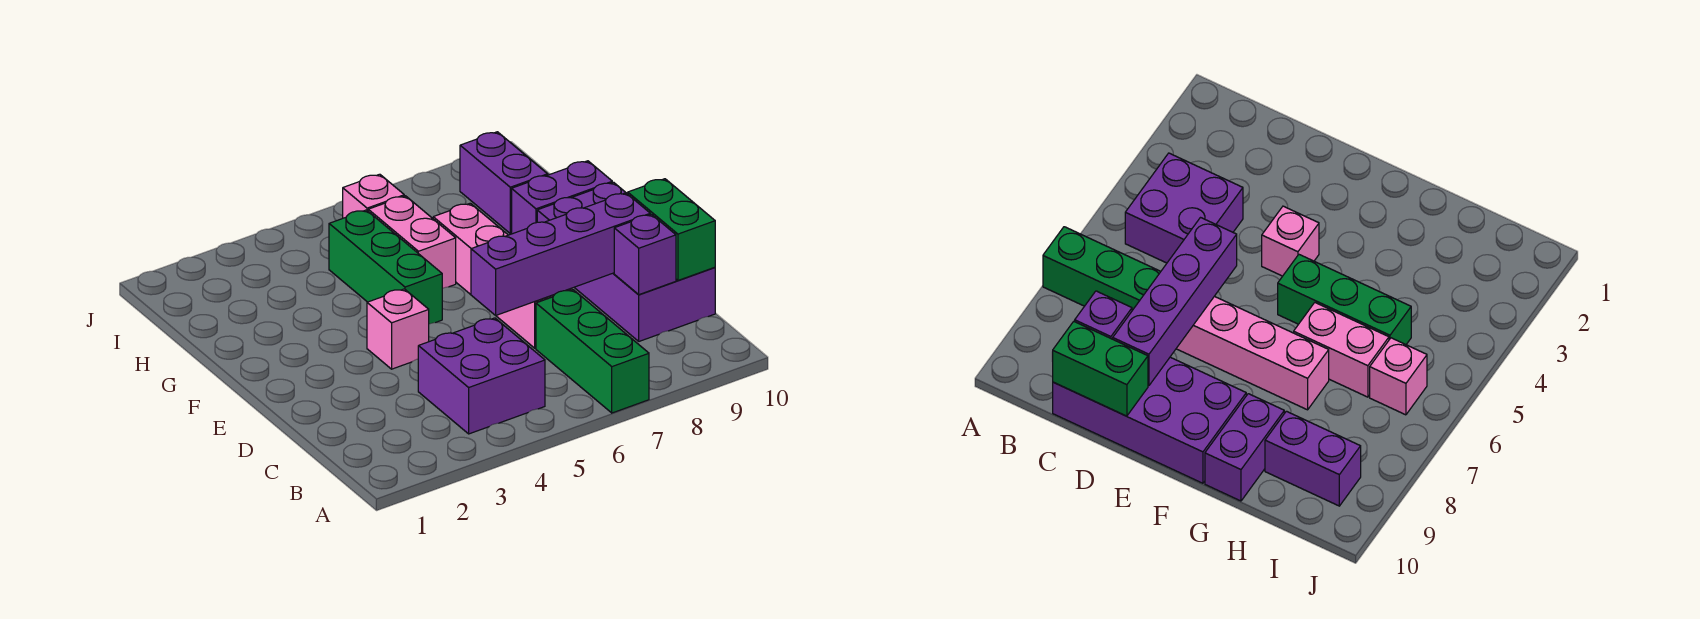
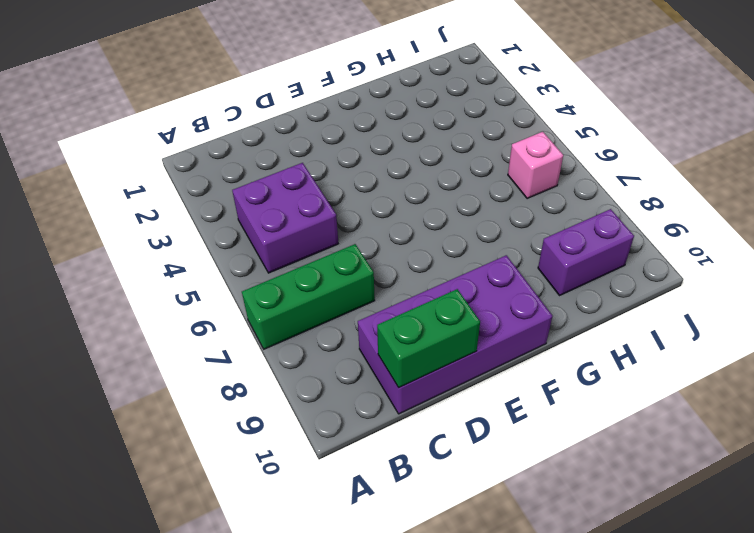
none -> pink 1x4 brick [433,203,572,348]
none -> pink 1x1 brick [367,289,429,369]
none -> green 1x3 brick [329,210,442,324]

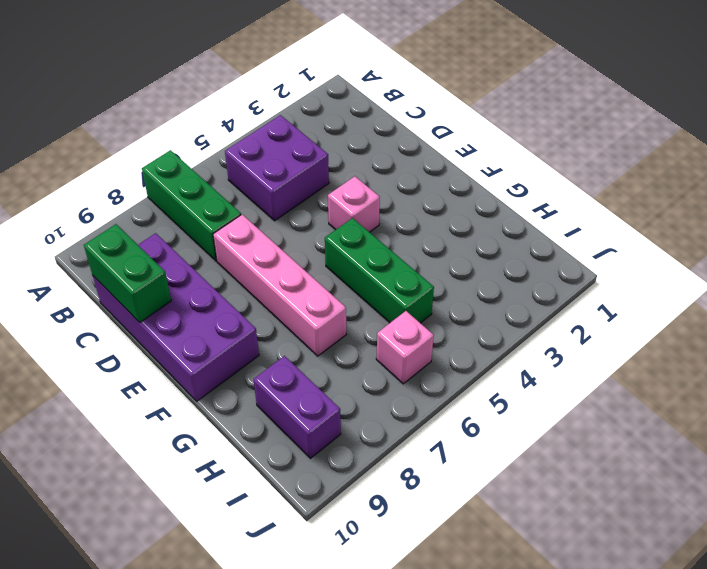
none -> pink 1x2 brick [368,196,456,288]
none -> purple 1x2 brick [512,161,612,234]
none -> purple 1x1 brick [614,214,676,295]

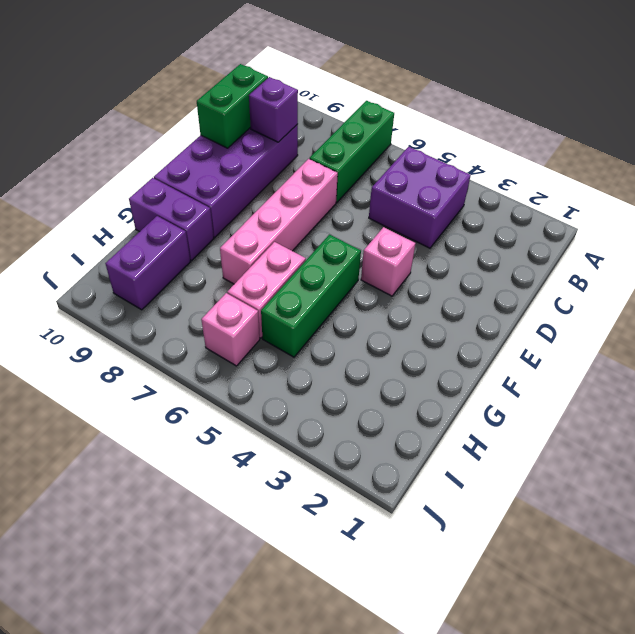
none -> purple 1x4 brick [471,193,650,315]

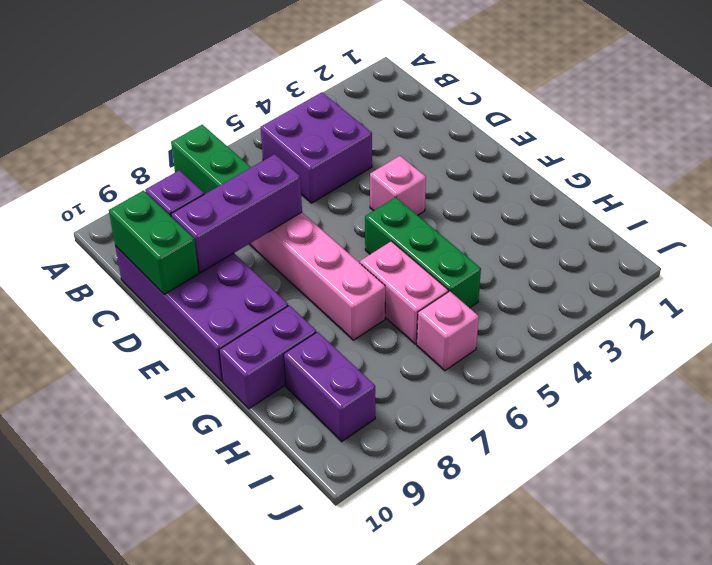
purple 1x3 brick [171,154,302,273] -> purple 1x4 brick [471,193,650,315]

